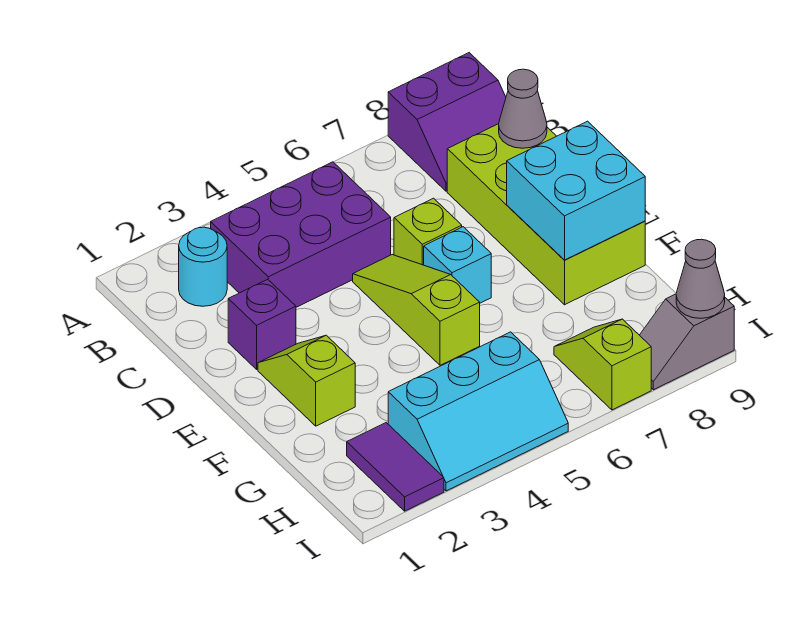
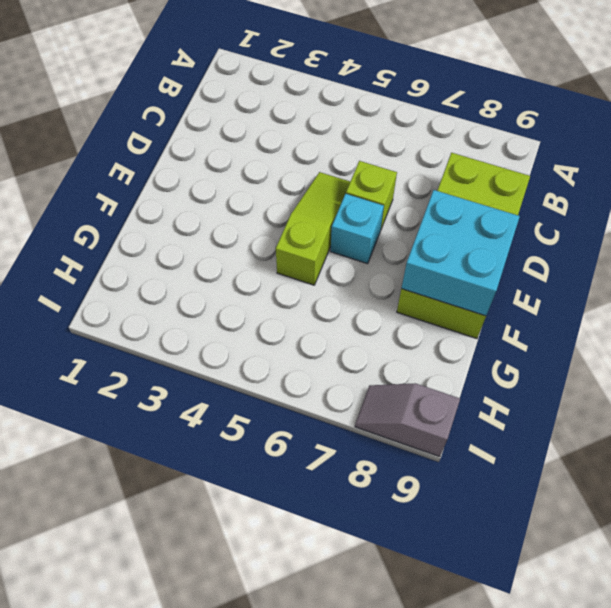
none -> purple 2x2 slope [388,53,506,191]
none -> cyan 1x1 round brick [179,227,227,306]
none -> purple 2x3 brick [211,162,391,307]

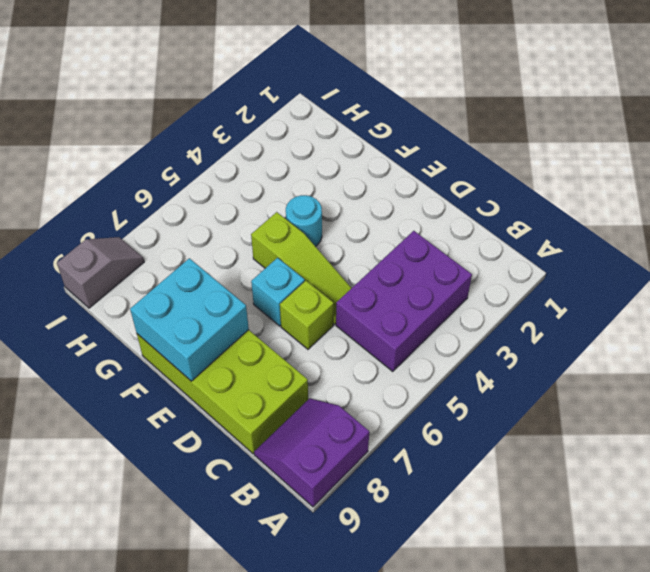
cyan 1x1 round brick [286,195,322,246] -> cyan 1x1 round brick moved to [179,227,227,306]
none -> purple 1x1 brick [228,279,296,369]
none -> lime 1x2 slope [258,335,355,426]
none -> purple 1x2 tile [347,423,444,511]

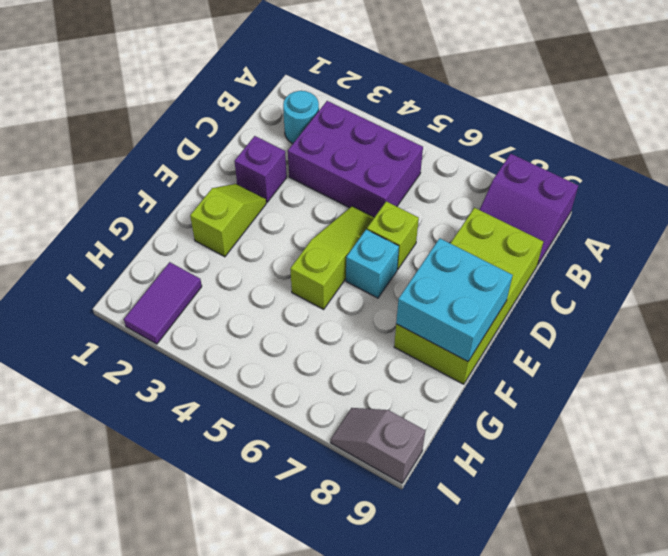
none -> cyan 2x3 slope [388,332,568,491]
none -> lime 1x2 slope [554,319,651,410]
none -> grey 1x1 cone [499,69,547,148]

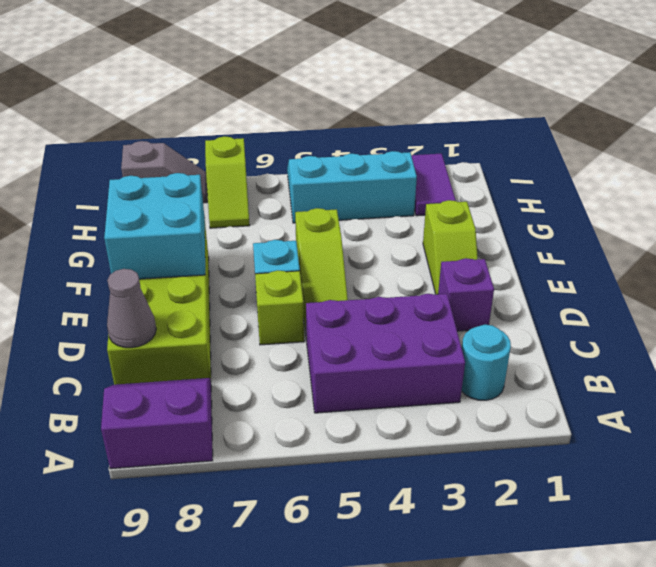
none -> grey 1x1 cone [676,239,725,318]

